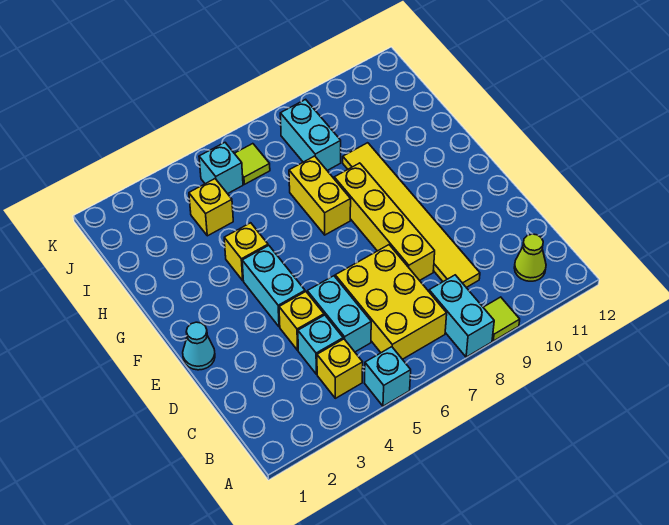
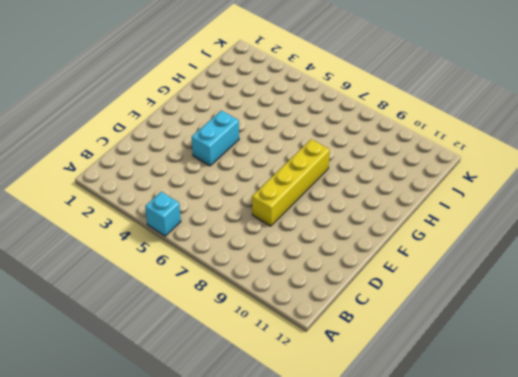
none -> cyan 1x2 brick [429,275,494,357]
none -> lime 1x1 tile [483,297,520,341]
none -> yellow 1x1 brick [317,339,363,398]

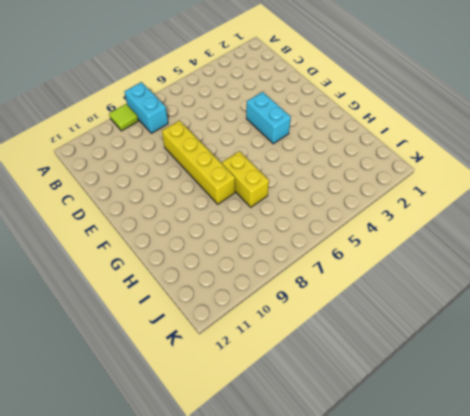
none -> cyan 1x1 brick [365,347,411,406]
none -> yellow 1x1 brick [317,339,363,398]
none -> yellow 2x3 brick [335,245,447,359]

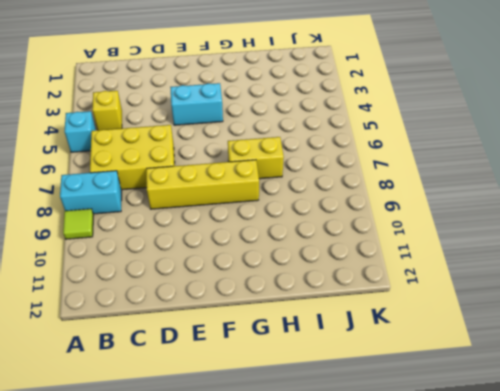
none -> lime 1x1 cone [514,234,546,281]
none -> cyan 1x1 brick [298,315,343,374]
none -> cyan 1x2 brick [307,276,371,352]

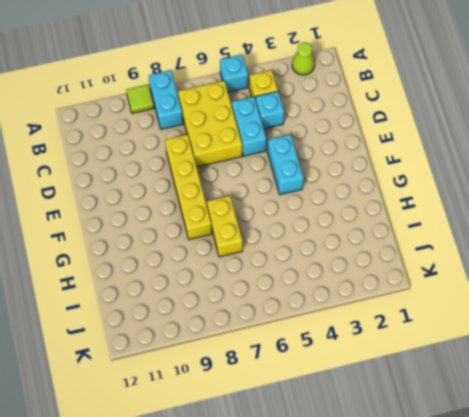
lime 1x1 cone [292,42,315,75] -> lime 1x1 cone moved to [514,234,546,281]
none -> yellow 1x6 tile [343,143,480,287]
none -> yellow 1x1 brick [279,292,324,350]
none -> cyan 1x1 cone [183,322,215,370]

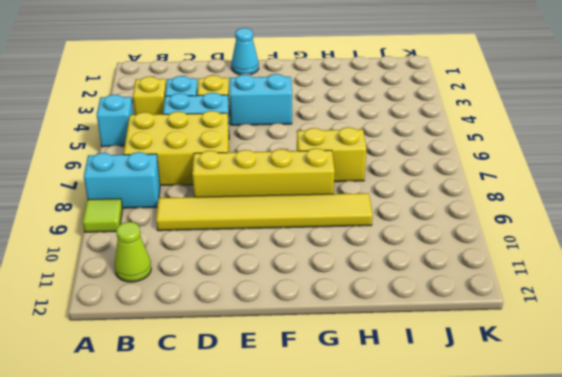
none -> yellow 1x1 brick [224,223,268,281]
none -> yellow 1x1 brick [189,179,233,236]
none -> cyan 1x2 brick [280,99,341,170]

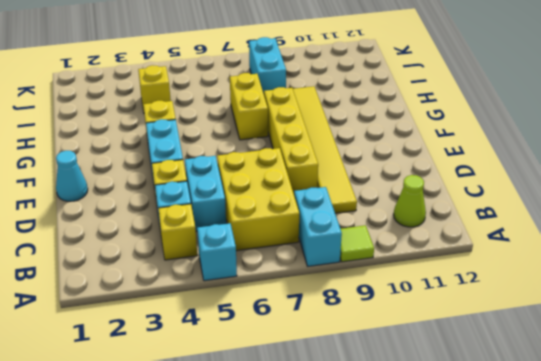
none -> cyan 1x1 brick [199,143,243,194]
none -> lime 1x1 tile [234,144,270,184]

